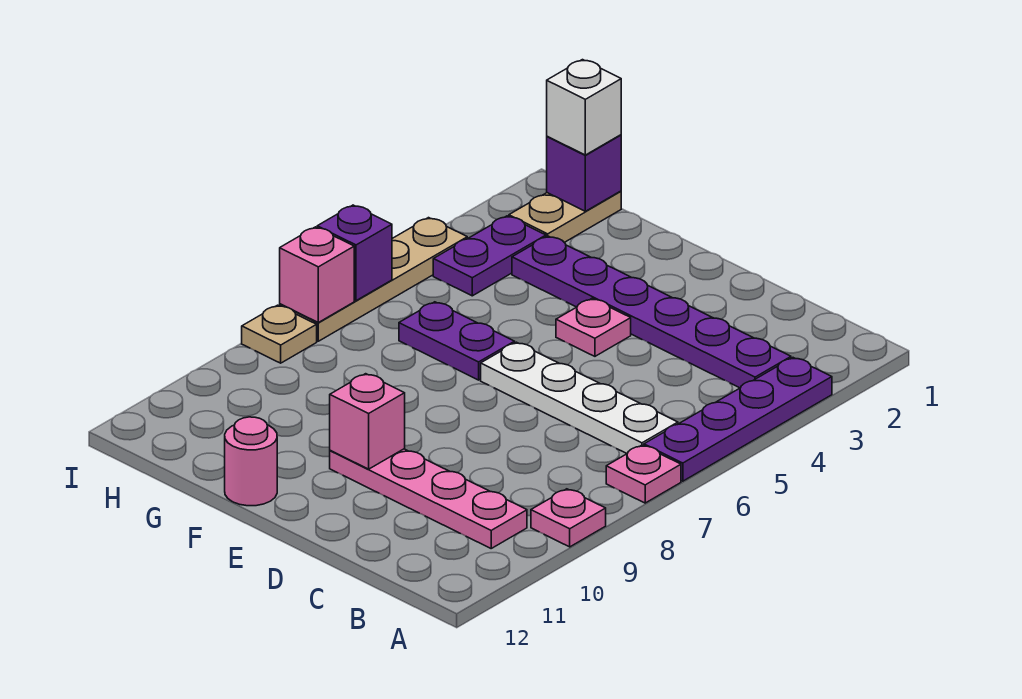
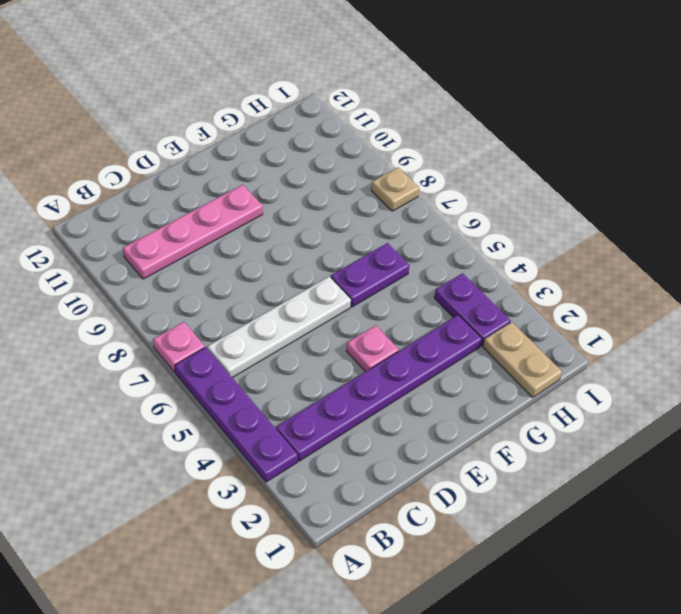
none -> pink 1x1 plate [531,489,606,547]
none -> pink 1x1 round brick [225,417,277,506]
none -> tan 1x4 plate [280,218,467,341]

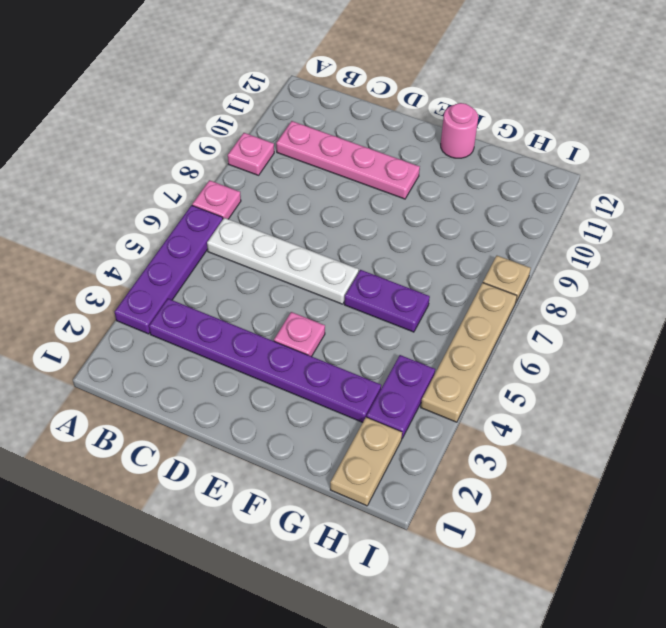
none -> pink 1x1 brick [330,374,405,469]
none -> purple 1x1 brick [547,135,621,211]
none -> purple 1x1 brick [317,205,392,301]

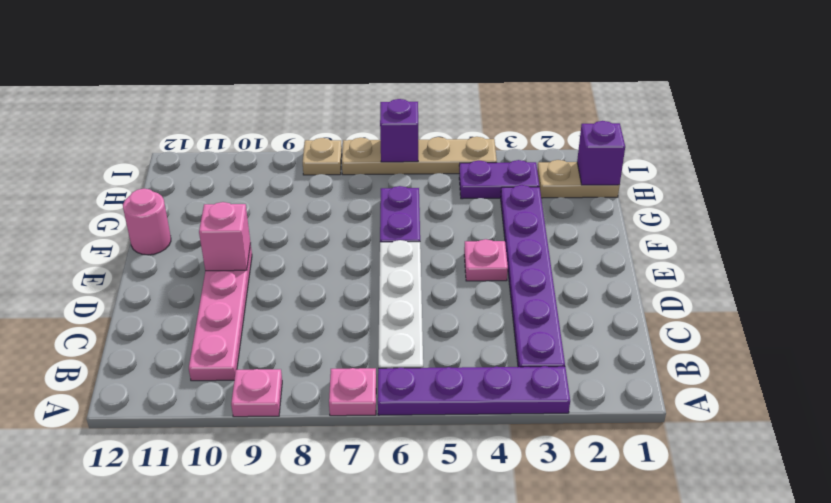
none -> pink 1x1 brick [280,227,354,323]
none -> white 1x1 brick [547,60,621,155]

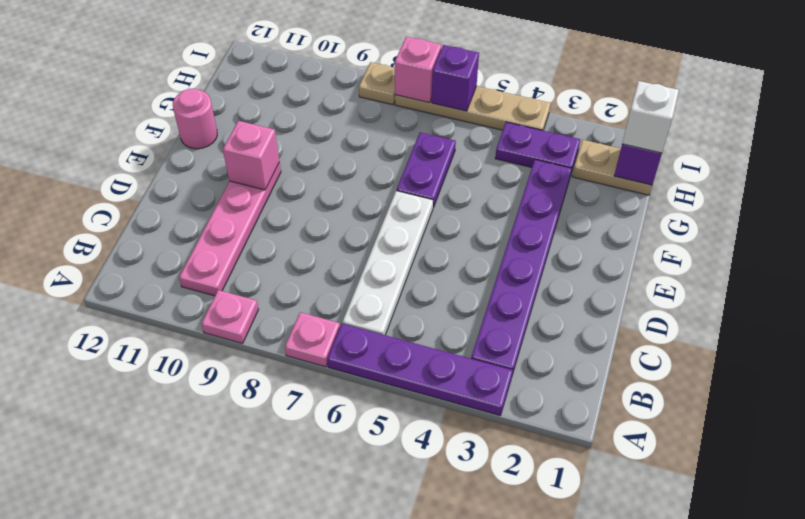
none -> pink 1x1 plate [556,299,631,356]

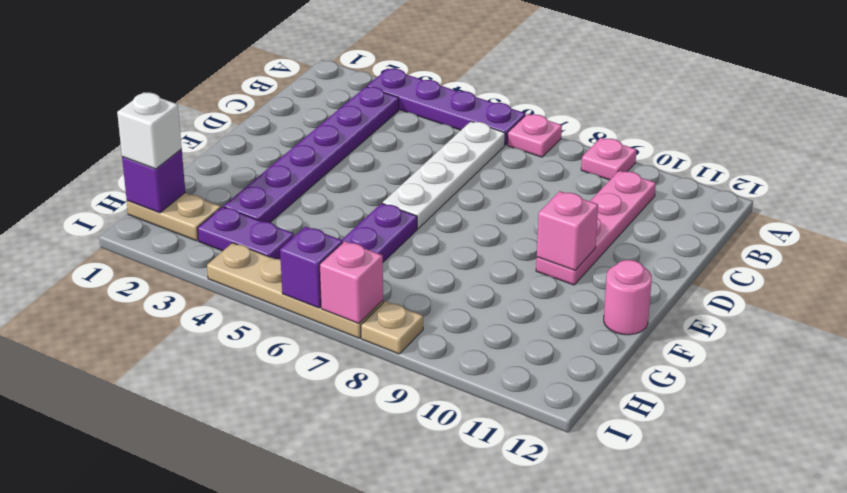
none -> pink 1x1 plate [556,299,631,356]

